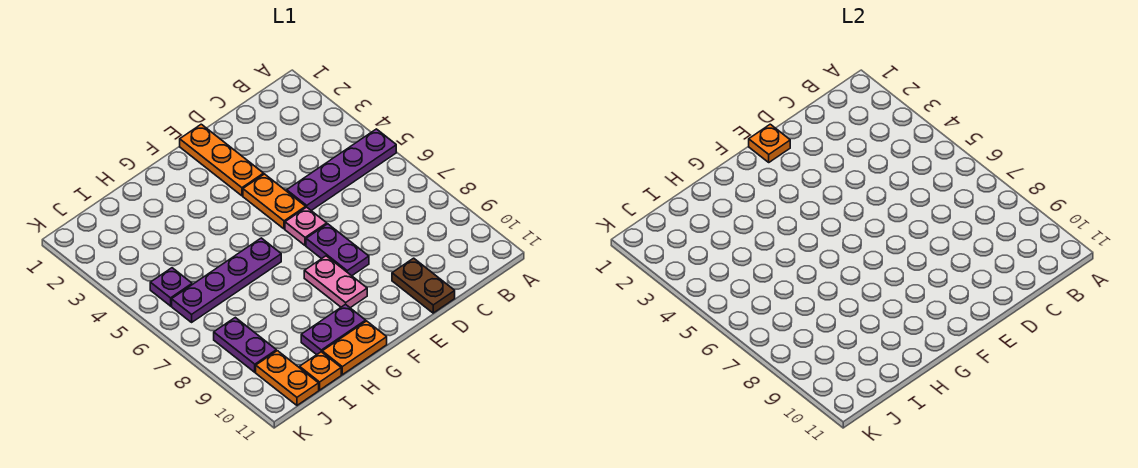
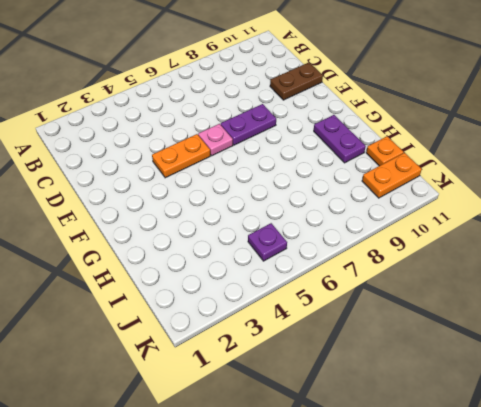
none -> purple 1x4 plate [287,129,396,211]
none -> orange 1x3 plate [180,124,264,196]
none -> pink 1x2 plate [304,256,367,308]

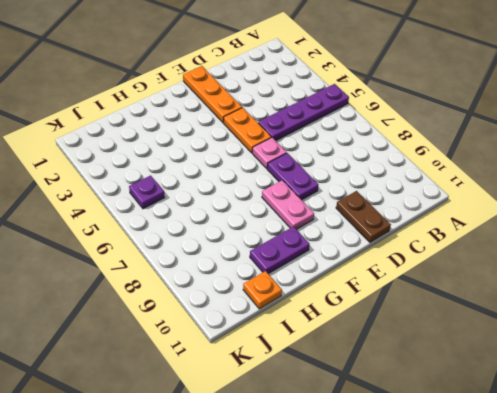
none -> purple 1x4 plate [172,238,281,322]
none -> orange 1x2 plate [322,321,387,375]
none -> purple 1x2 plate [214,317,276,372]

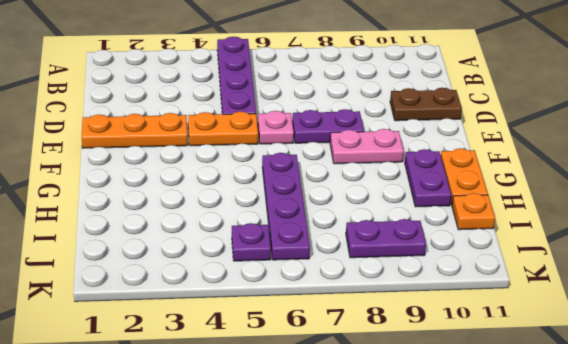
none -> orange 1x2 plate [256,351,319,405]
none -> orange 1x1 plate [749,124,790,162]

